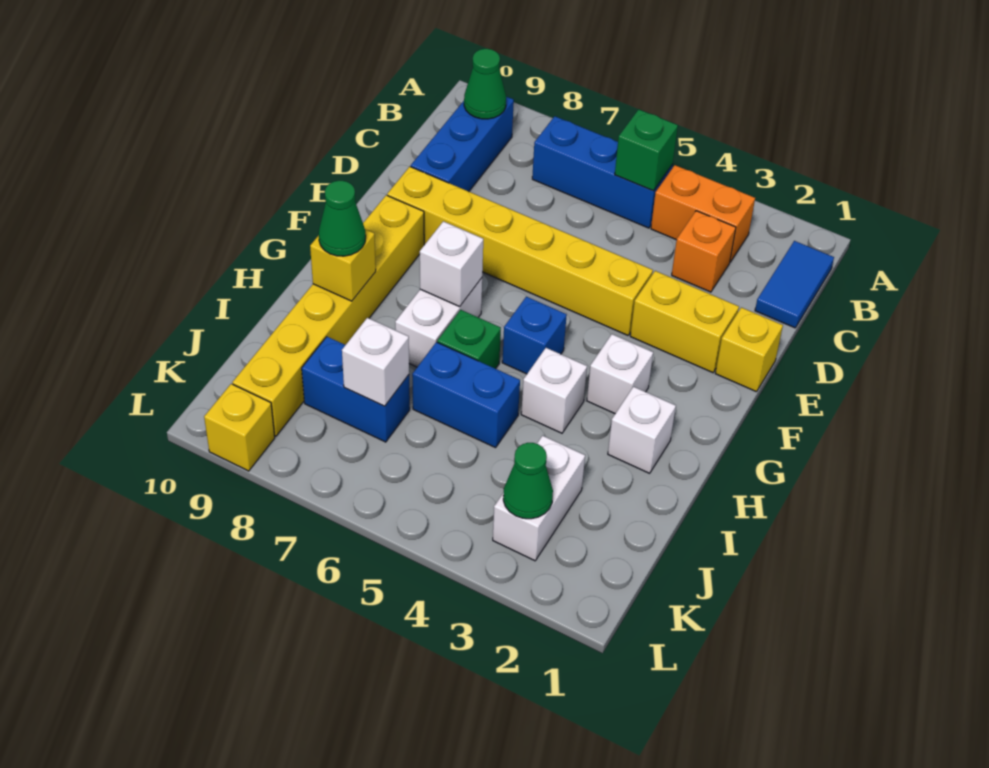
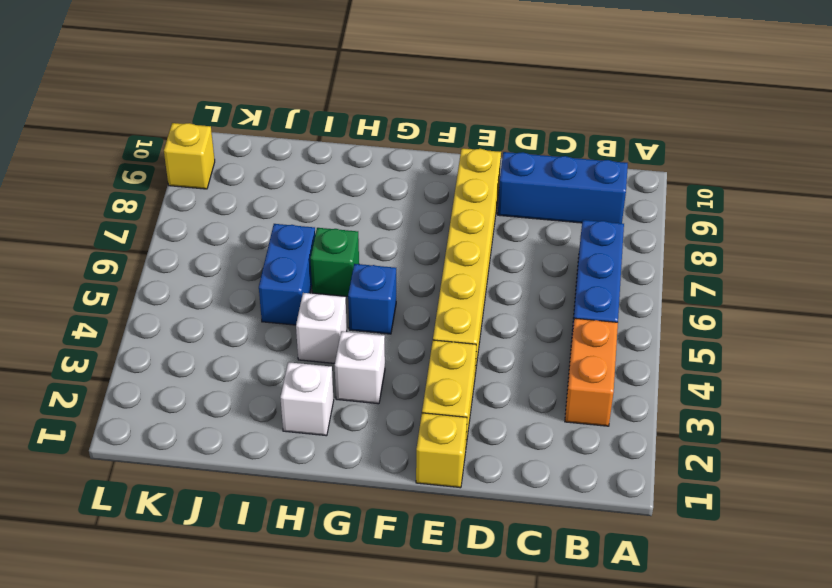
none -> blue 1x2 tile [755,241,834,328]
none -> orange 1x1 brick [672,211,736,292]
none -> yellow 1x6 brick [232,195,424,436]

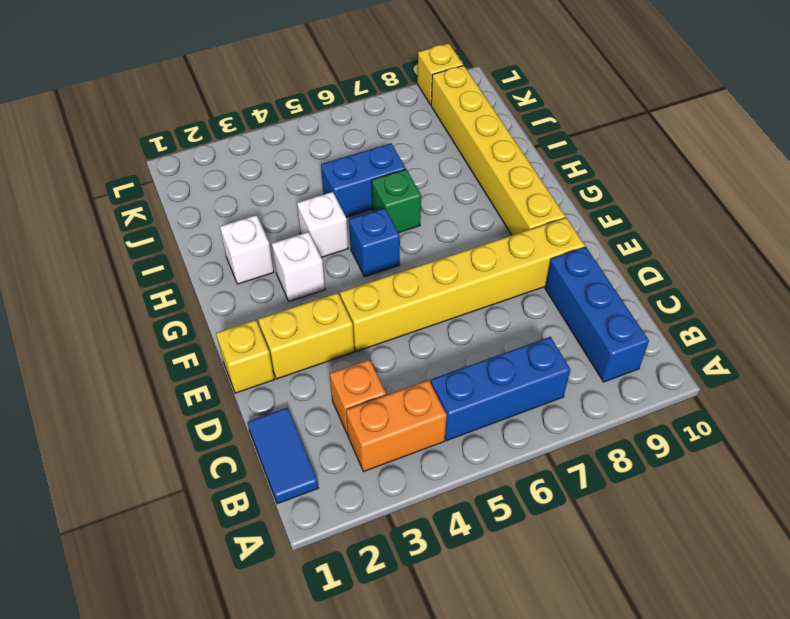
none -> white 1x2 brick [395,278,482,367]
none -> white 1x2 brick [493,436,585,561]
none -> blue 1x2 brick [302,337,410,442]

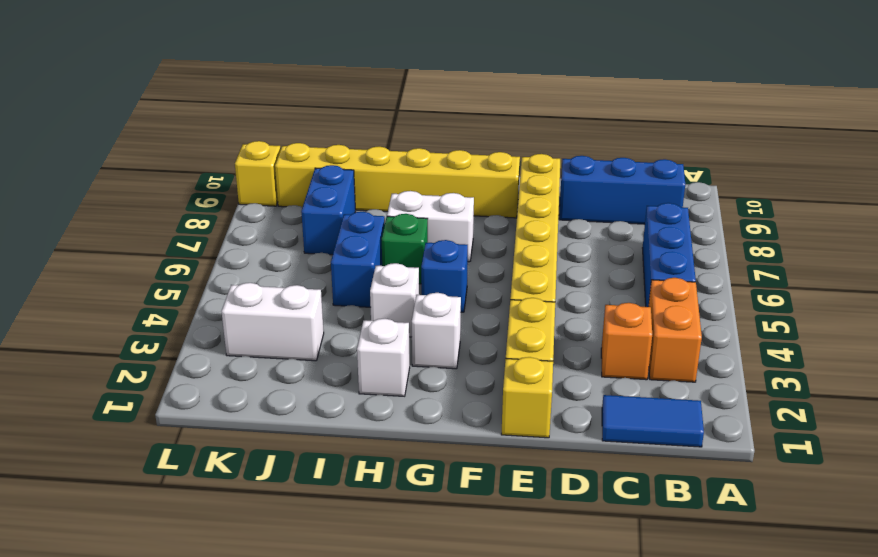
none -> green 1x1 brick [615,109,678,191]
none -> green 1x1 cone [464,49,506,119]
none -> white 1x1 brick [420,221,483,307]

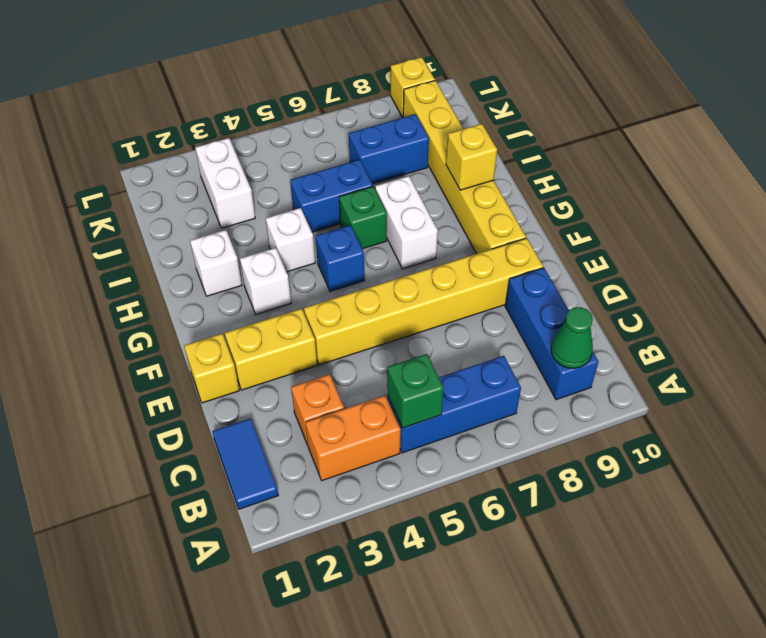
none -> white 1x1 brick [420,221,483,307]
none -> white 1x1 brick [342,318,409,406]
none -> green 1x1 cone [503,443,553,519]

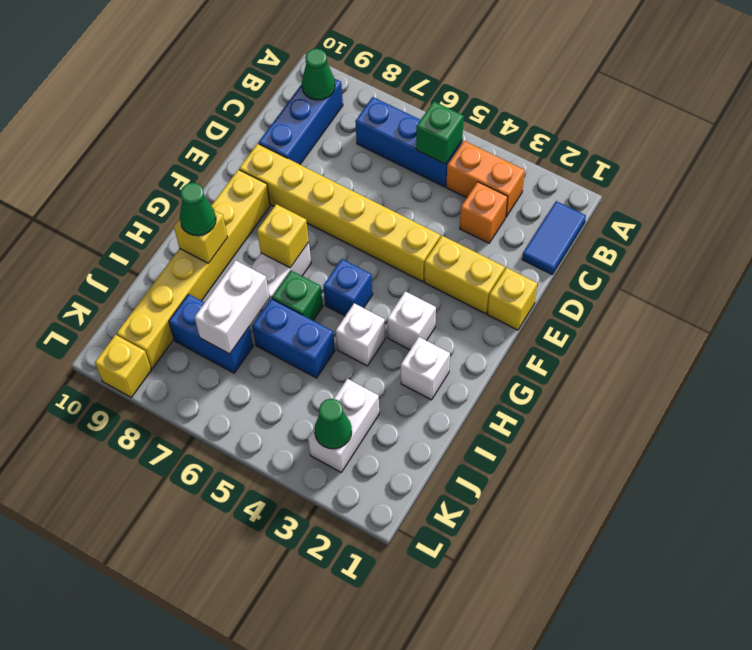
yellow 1x1 brick [257,204,309,268] -> white 1x1 brick [420,221,483,307]
white 1x2 brick [195,260,269,354] -> white 1x1 brick [342,318,409,406]

